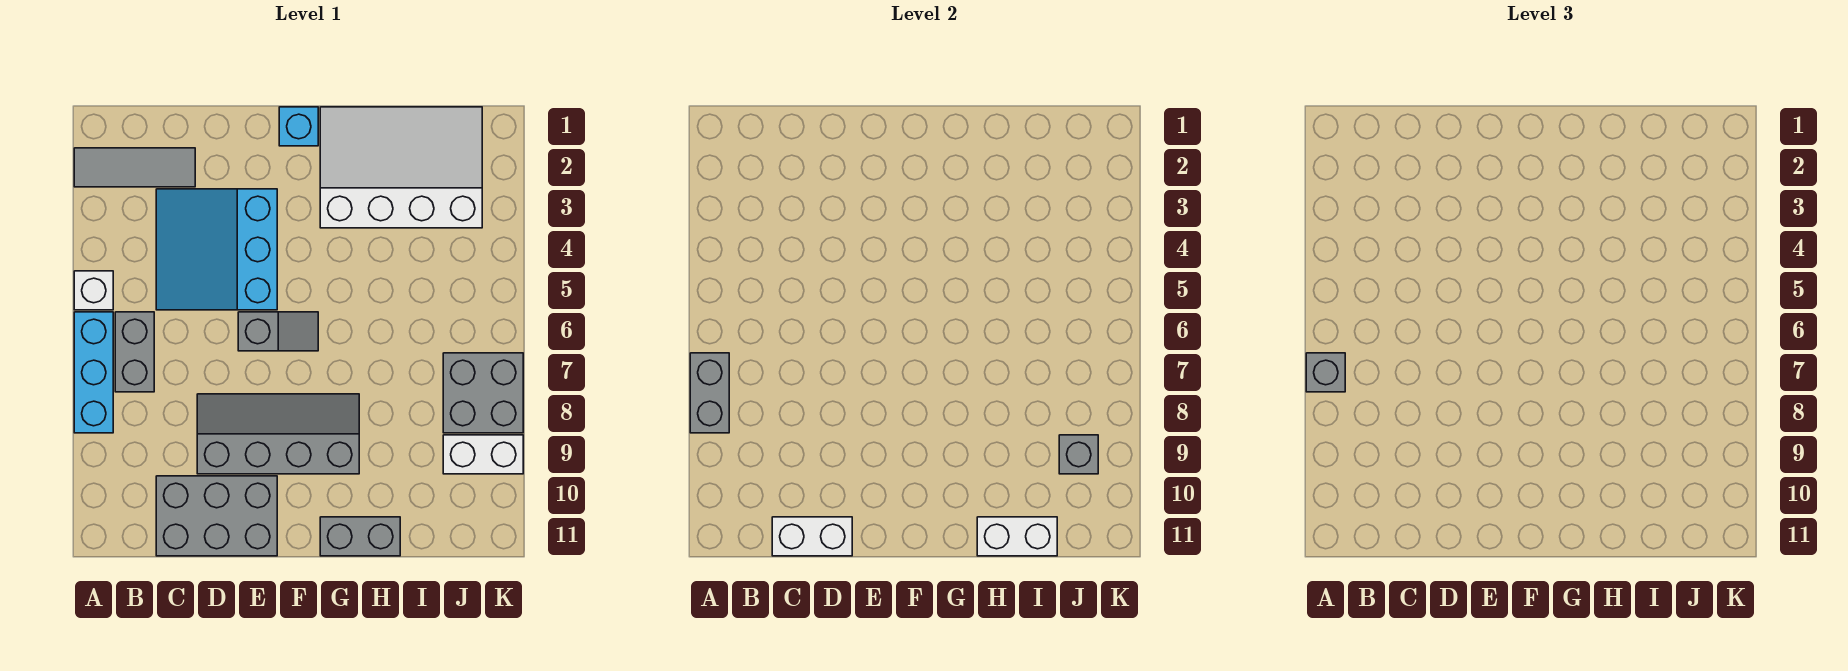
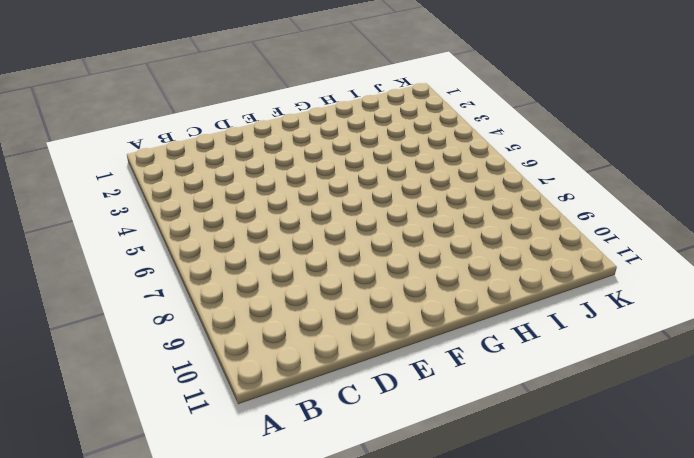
none -> grey 1x3 tile [74,148,195,187]
none -> white 1x1 brick [74,271,113,310]
none -> cyan 1x3 brick [74,312,113,433]

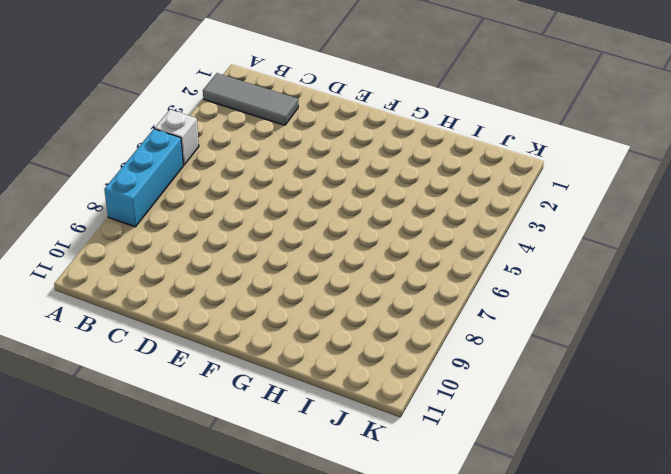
none -> grey 1x2 brick [115,312,154,392]
none -> cyan 3x3 slope [156,189,277,310]
none -> grey 2x3 brick [156,476,277,556]

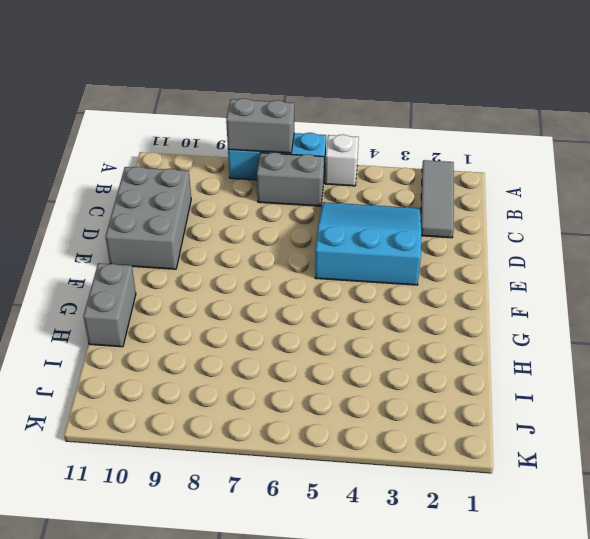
none -> grey 2x4 slope [197,394,359,474]
none -> grey 1x2 slope [238,312,318,351]
none -> cyan 1x1 brick [279,107,318,146]

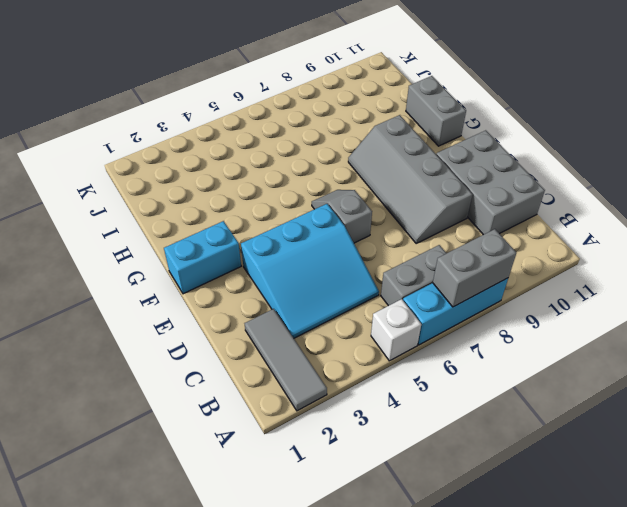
cyan 1x2 brick [164,221,241,294] -> cyan 1x1 brick [279,107,318,146]
none -> white 3x4 slope [320,107,482,228]
none -> grey 2x2 brick [443,353,523,433]
none -> white 1x2 brick [443,435,523,474]

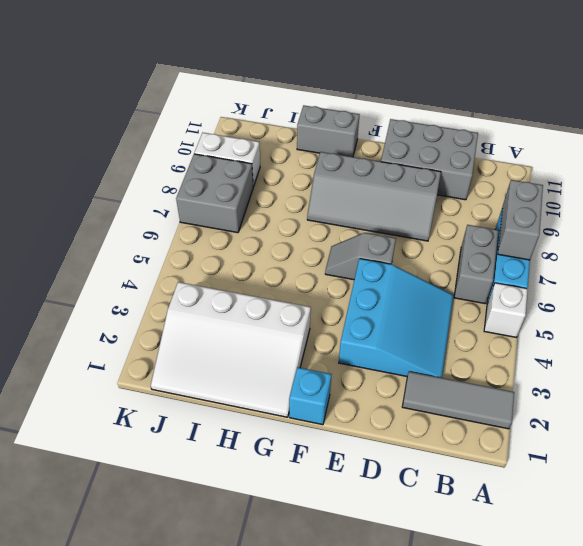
none -> white 1x2 brick [772,517,852,556]
none -> white 1x2 brick [977,517,1057,556]
none -> grey 1x1 brick [1059,435,1098,474]

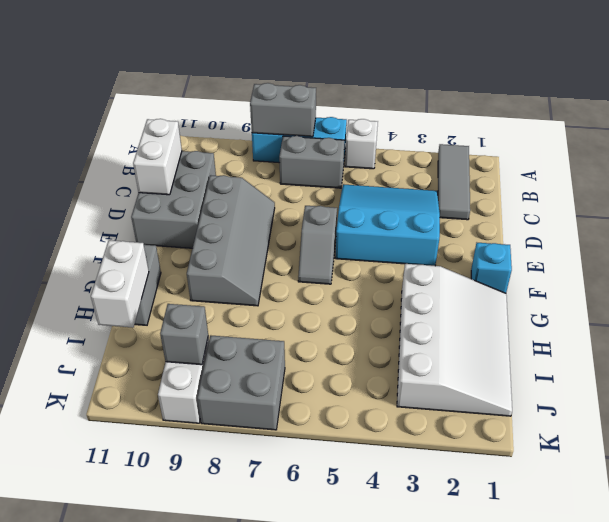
none -> grey 1x1 brick [1306,353,1345,392]

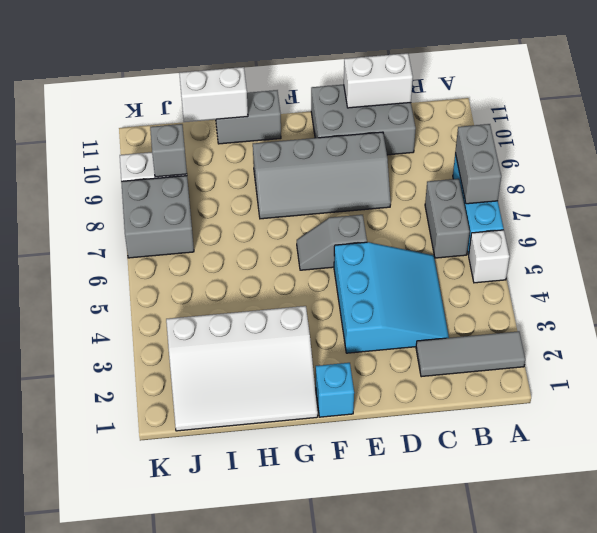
none -> grey 1x1 brick [1306,353,1345,392]

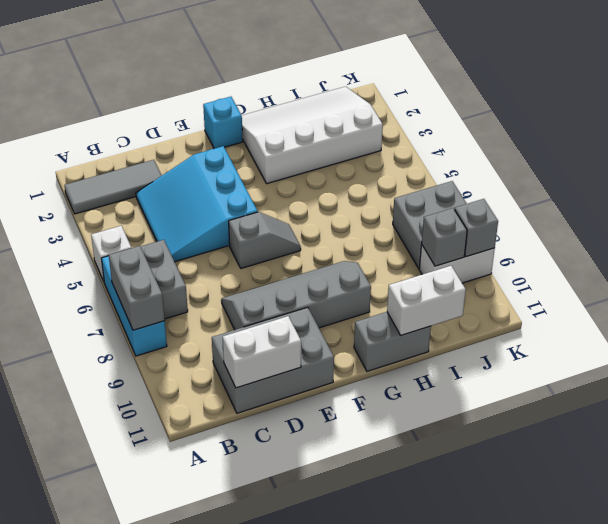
grey 1x1 brick [455,199,498,257] -> grey 1x1 brick moved to [1306,353,1345,392]

